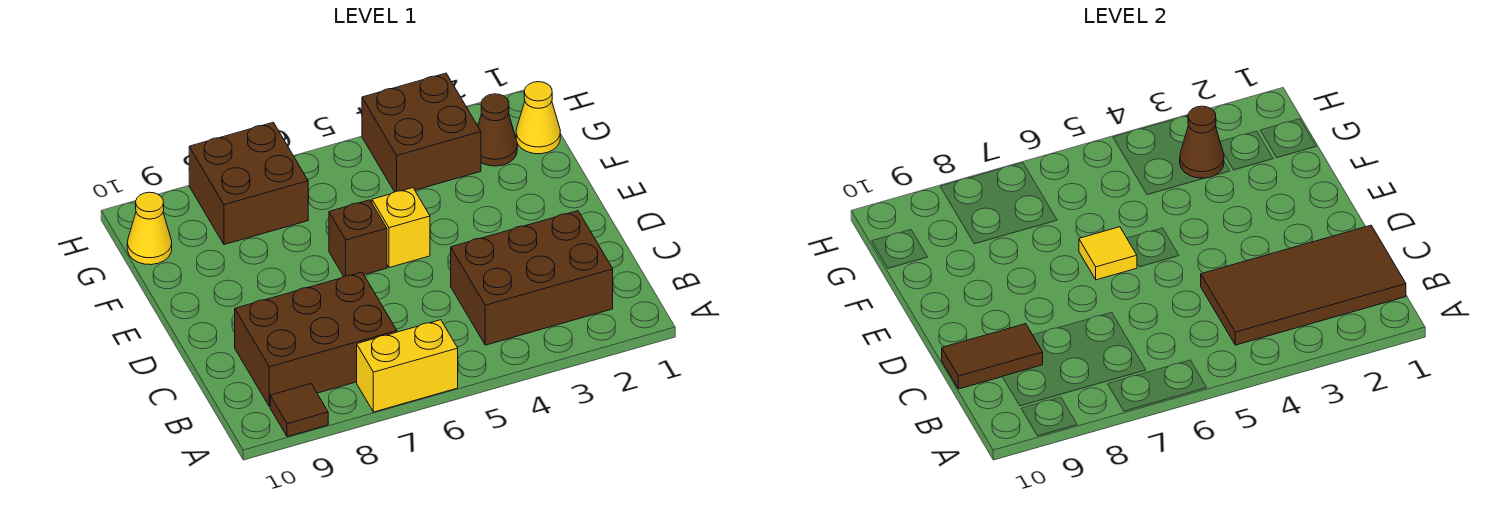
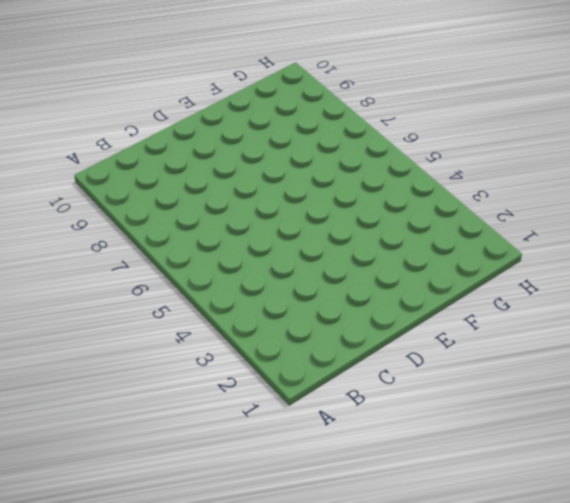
none -> yellow 1x2 brick [357,320,458,412]
none -> brown 1x1 tile [270,384,328,437]
none -> brown 2x3 brick [451,211,613,345]

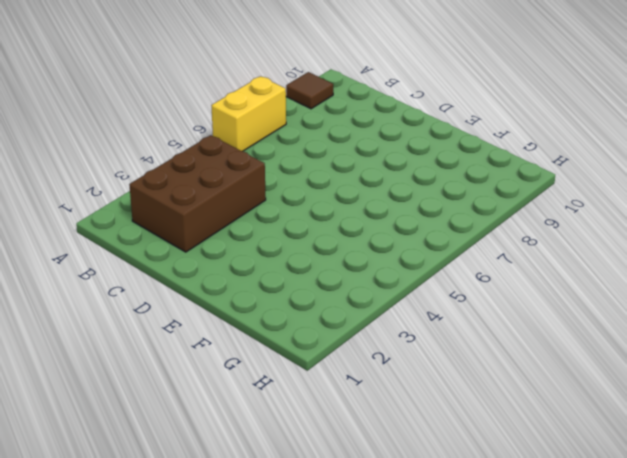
none -> brown 2x3 brick [235,272,397,407]
none -> yellow 1x1 brick [372,188,430,268]
none -> brown 1x1 brick [329,200,387,276]

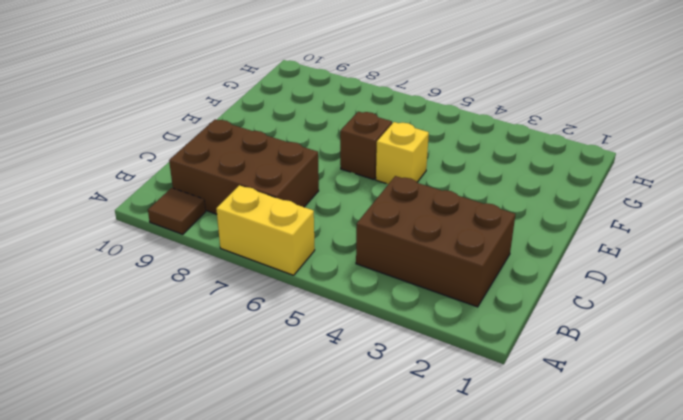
none -> yellow 1x1 cone [516,82,560,154]
none -> brown 1x1 cone [478,94,517,166]
none -> brown 2x2 brick [362,73,481,192]

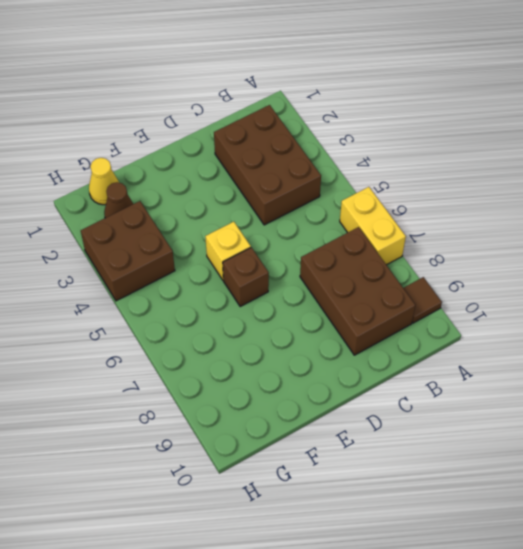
none -> brown 2x2 brick [189,122,308,245]
none -> yellow 1x1 cone [127,192,172,265]
none -> brown 2x4 tile [1201,225,1406,345]

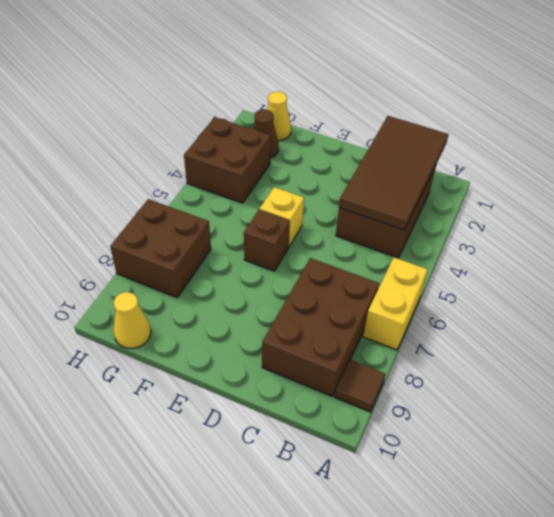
none -> brown 1x2 tile [942,324,1043,389]
none -> yellow 1x1 tile [1079,227,1137,280]
none -> brown 1x1 cone [1180,106,1224,178]

